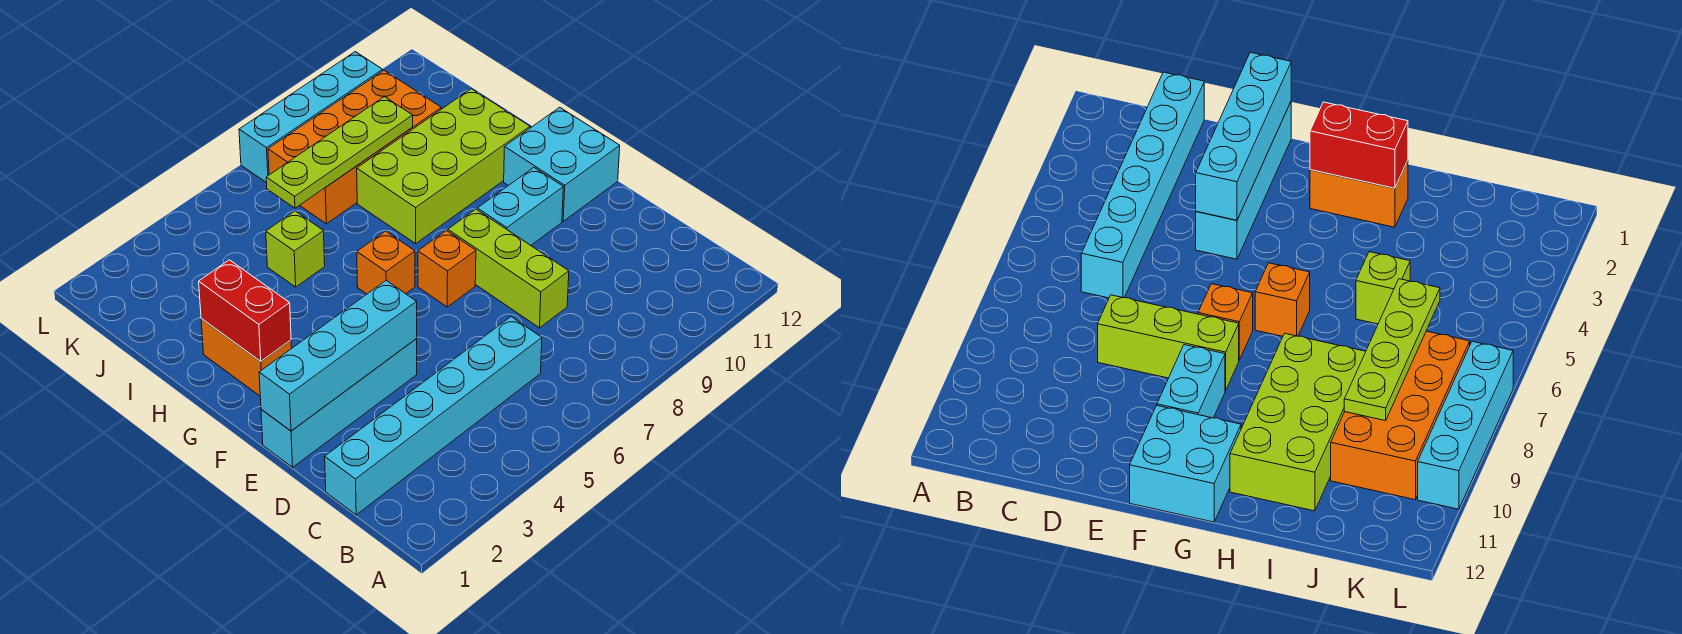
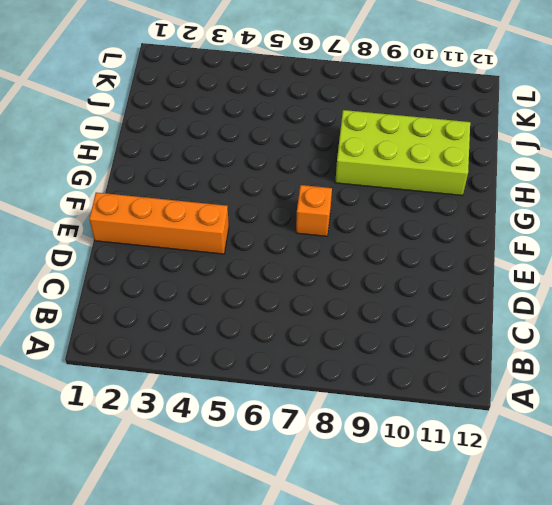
orange 1x4 brick [89,192,229,254] -> cyan 1x4 brick [261,339,417,467]
none -> cyan 1x6 brick [325,317,542,515]
none -> lime 1x3 brick [448,209,569,328]
none -> cyan 1x2 brick [477,168,563,245]

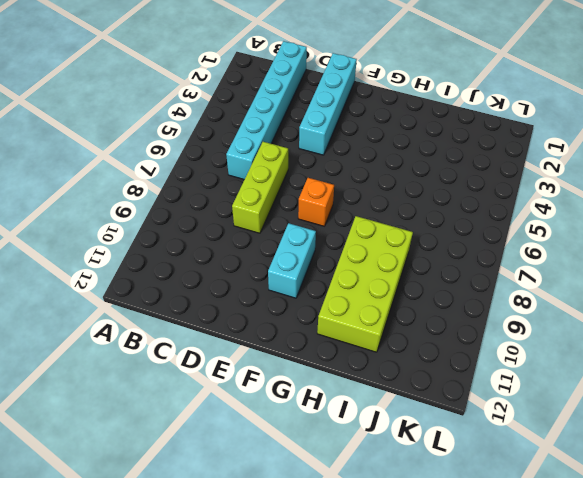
lime 1x3 brick [232,142,288,233] -> lime 1x3 brick turned to [448,209,569,328]
none -> cyan 2x2 brick [504,107,620,221]
none -> orange 1x2 brick [201,319,292,396]
none -> orange 1x1 brick [357,231,415,294]

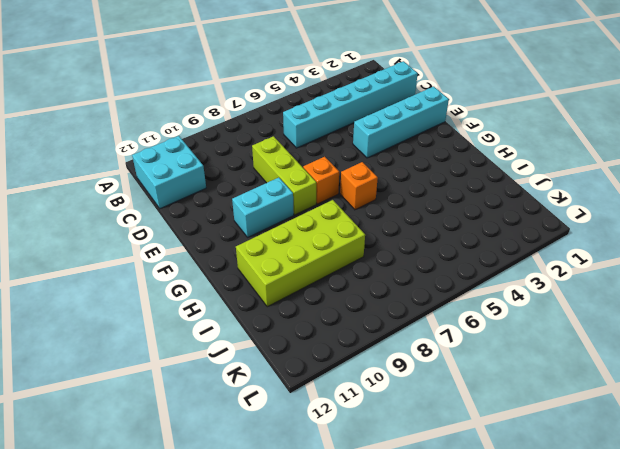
cyan 2x2 brick [132,136,206,209] -> cyan 2x2 brick moved to [504,107,620,221]
none -> orange 1x2 brick [201,319,292,396]
none -> lime 1x1 brick [266,211,325,287]
none -> orange 2x4 brick [268,70,441,224]

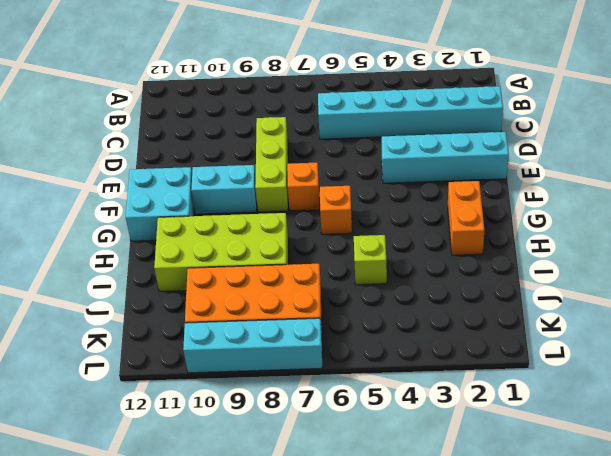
none -> cyan 1x4 brick [259,281,417,431]
none -> red 1x2 brick [199,260,291,361]
none -> lime 1x4 plate [266,97,413,208]

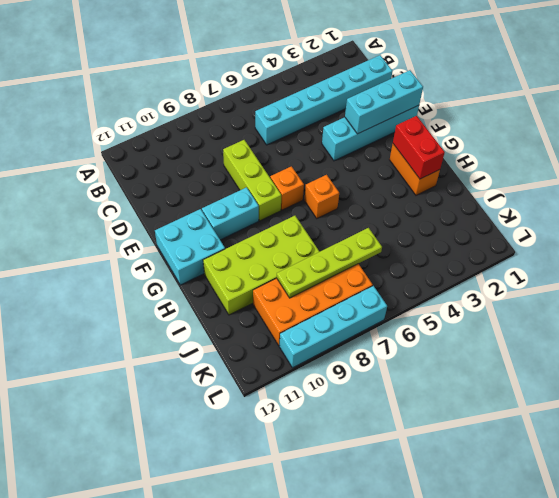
cyan 1x3 brick [345,70,423,134] -> cyan 1x4 brick [259,281,417,431]
none -> lime 1x1 brick [266,211,325,287]

